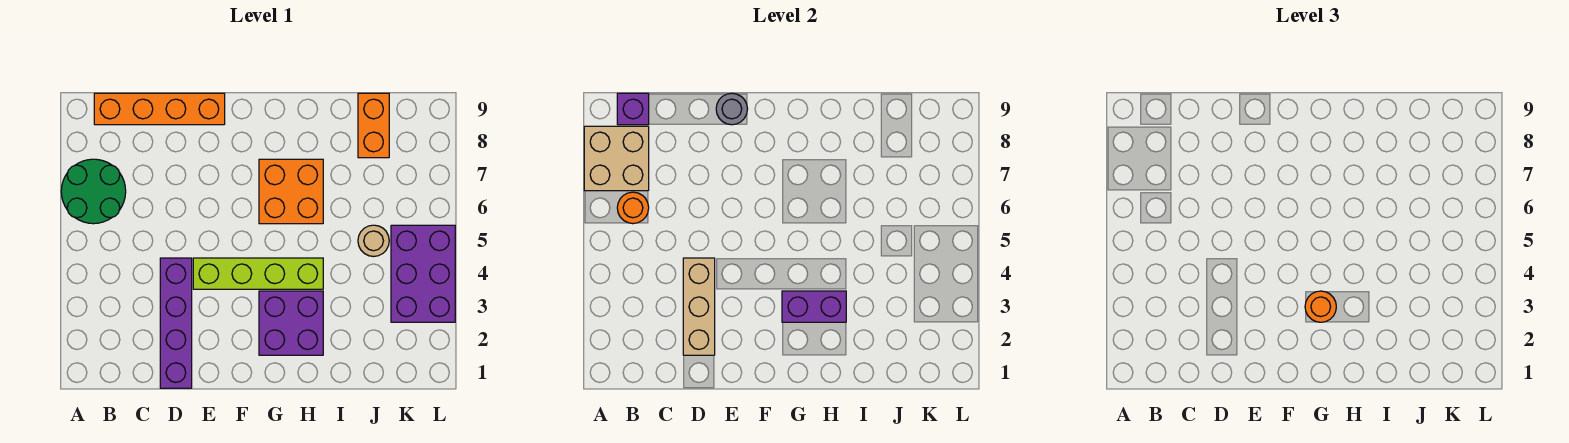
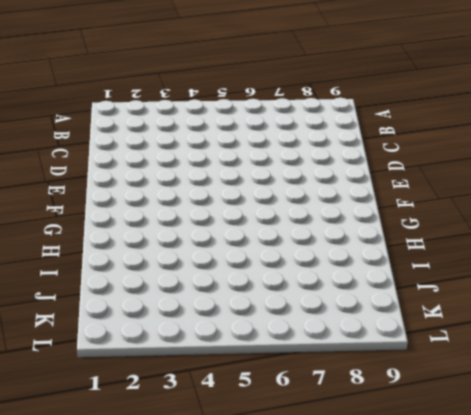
none -> green 2x2 round brick [61,159,126,224]
none -> orange 1x4 brick [94,93,225,125]
none -> purple 1x4 brick [160,258,192,388]

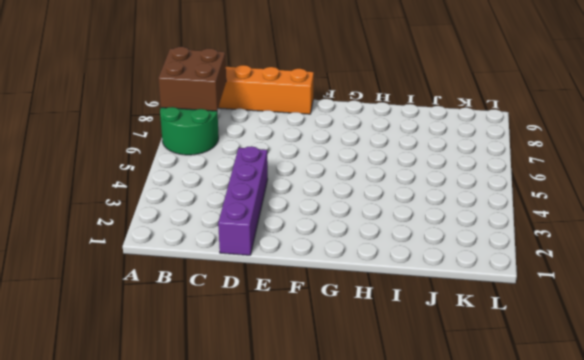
brown 2x2 brick [158,47,226,111] -> tan 2x2 brick [584,126,649,191]
none -> lime 1x4 brick [193,258,323,289]
none -> purple 2x2 brick [259,291,323,355]
none -> orange 2x2 brick [259,159,323,224]

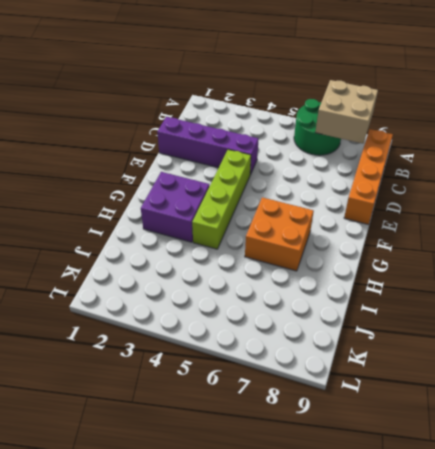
none -> tan 1x1 round brick [358,225,389,257]
none -> orange 1x2 brick [358,93,389,158]
none -> purple 2x3 brick [391,225,455,322]

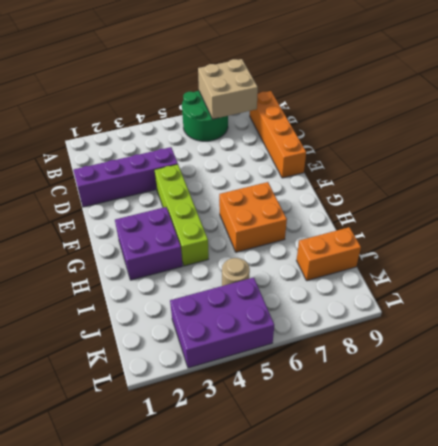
none -> orange 1x1 round brick [617,192,649,224]
none -> purple 1x1 brick [617,93,649,125]
none -> tan 1x3 brick [683,258,715,355]

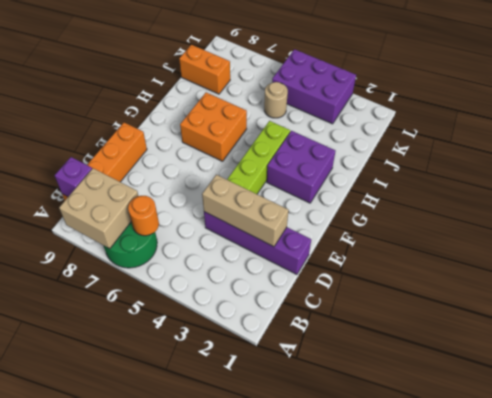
none -> grey 1x1 round brick [716,93,747,125]
none -> purple 1x2 brick [782,291,846,322]
none -> orange 1x1 round brick [1305,291,1336,322]

